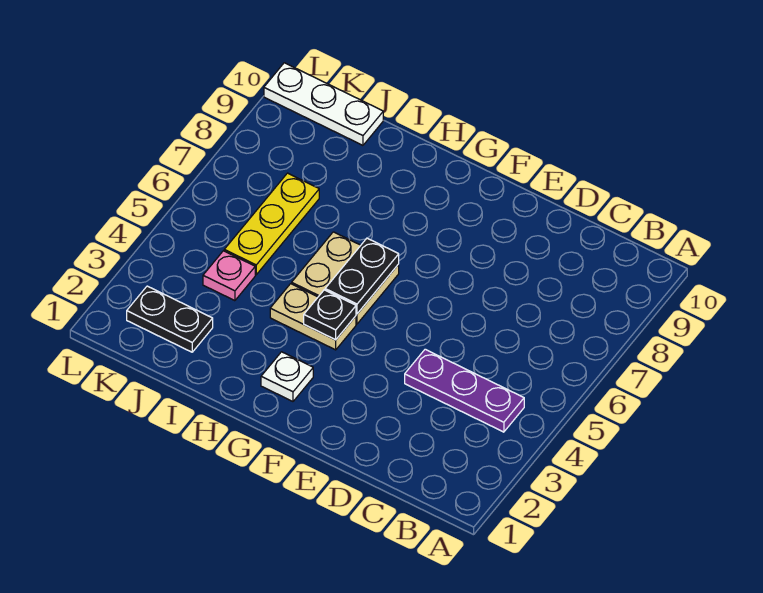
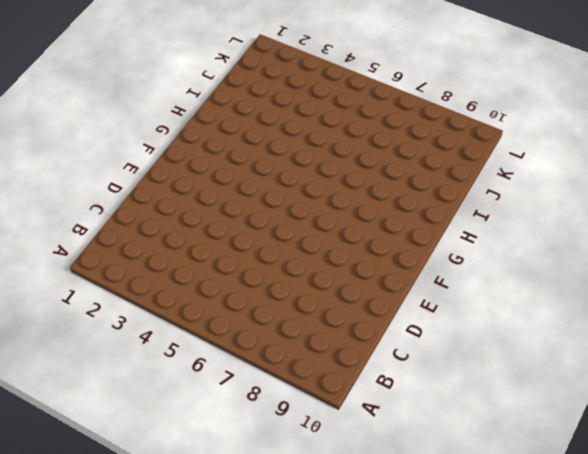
none -> purple 1x3 plate [405,349,524,432]
none -> white 1x1 plate [261,352,313,401]

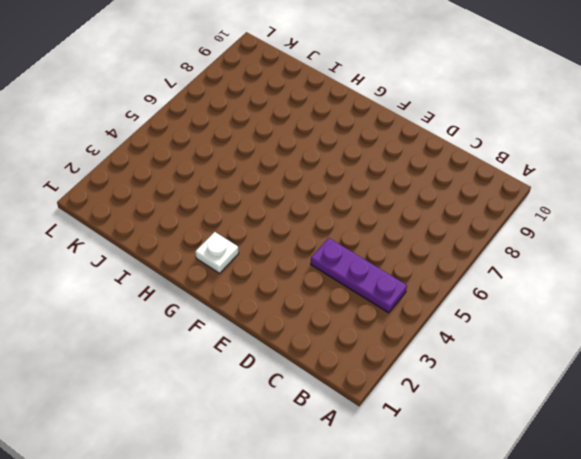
none -> tan 1x2 plate [270,284,356,350]
none -> tan 2x2 plate [292,232,399,324]

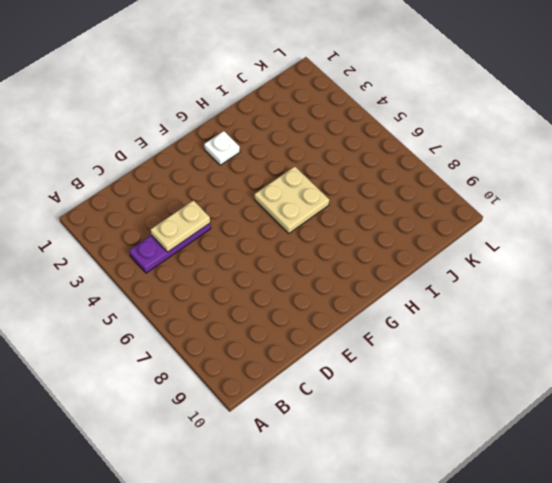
tan 1x2 plate [151,201,210,252] -> tan 1x2 plate moved to [270,284,356,350]
none -> black 1x2 plate [127,286,213,352]
none -> pink 1x1 plate [203,251,255,301]

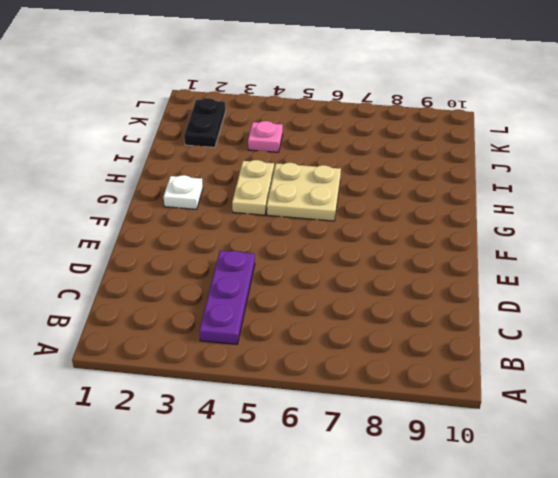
none -> yellow 1x3 plate [224,173,319,275]
none -> white 1x3 plate [264,63,383,145]

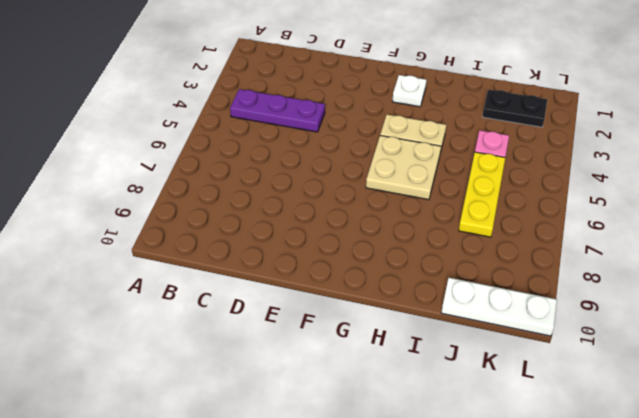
none -> black 1x1 plate [304,290,356,340]
none -> black 1x2 plate [325,238,399,314]

